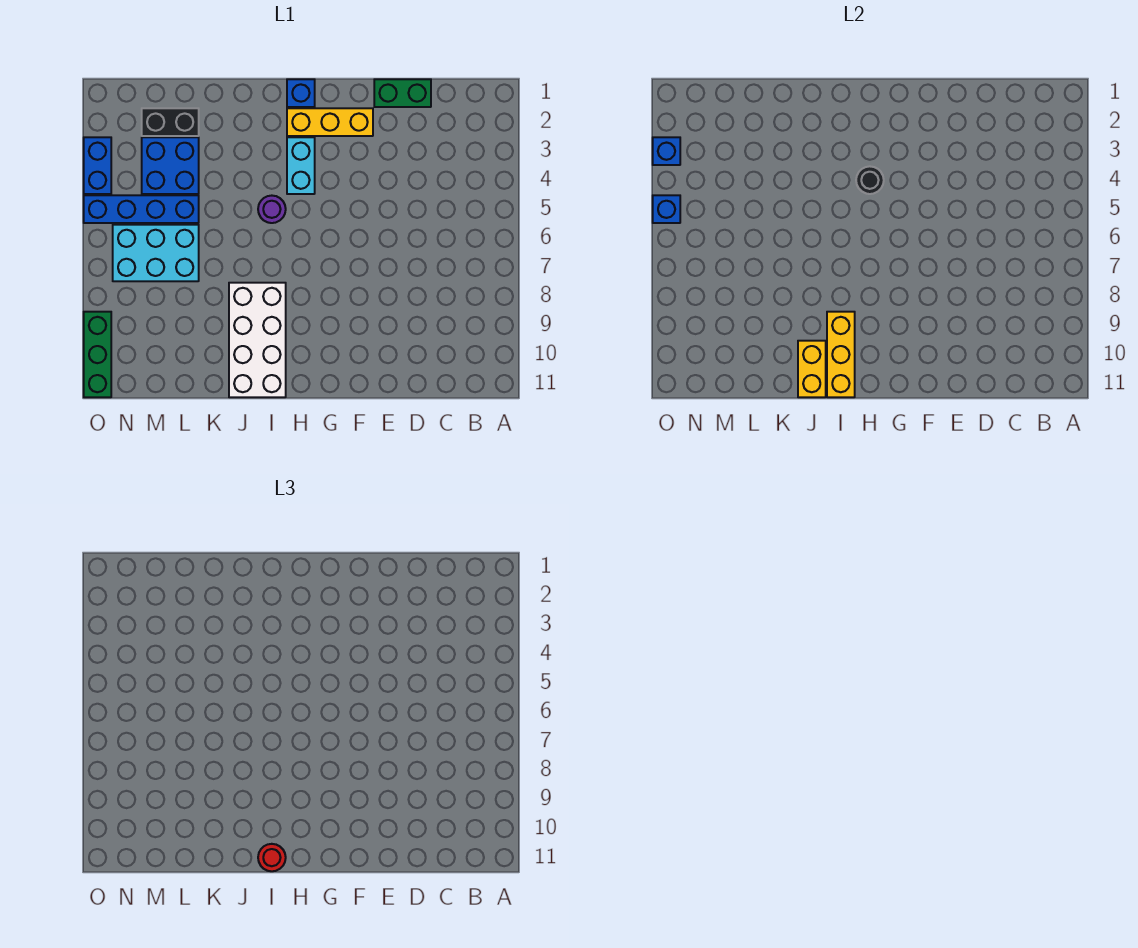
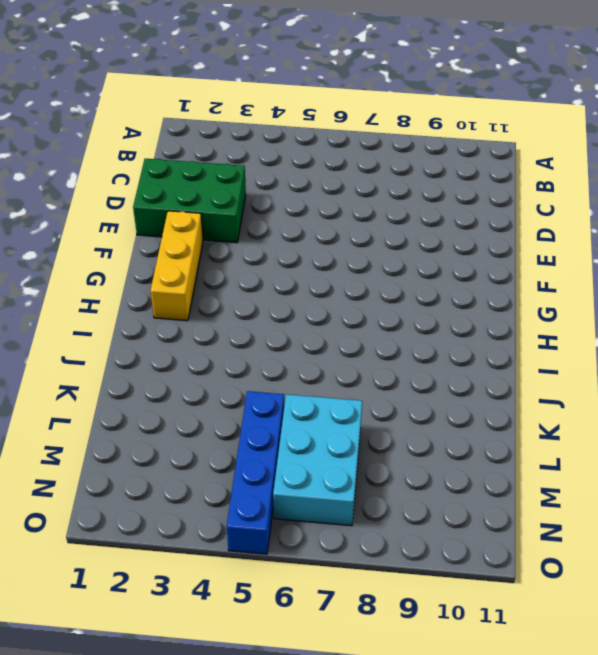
green 2x3 brick [133,159,246,243] -> green 1x2 brick [374,79,431,107]
none -> blue 1x1 brick [287,79,315,107]
none -> cyan 1x2 brick [287,137,315,194]
none -> purple 1x1 round brick [258,196,286,223]

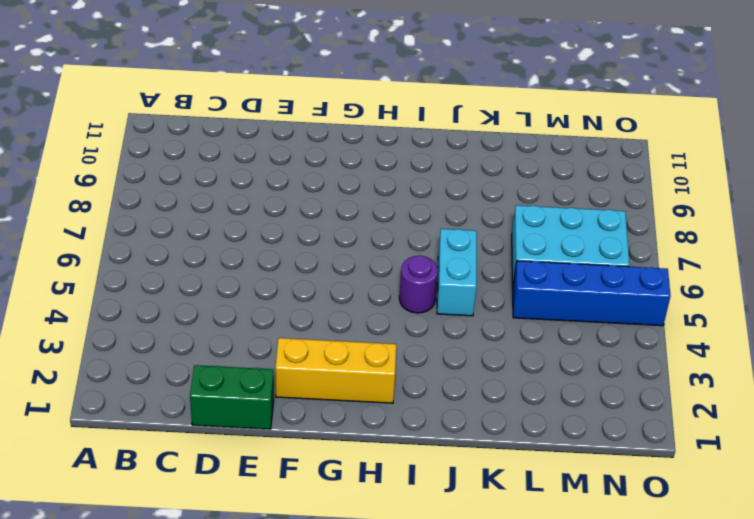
cyan 1x2 brick [437,229,477,316] -> cyan 1x2 brick moved to [287,137,315,194]
none -> blue 1x1 brick [287,79,315,107]
none -> white 2x4 brick [229,283,286,397]
none -> black 1x2 brick [142,108,199,136]

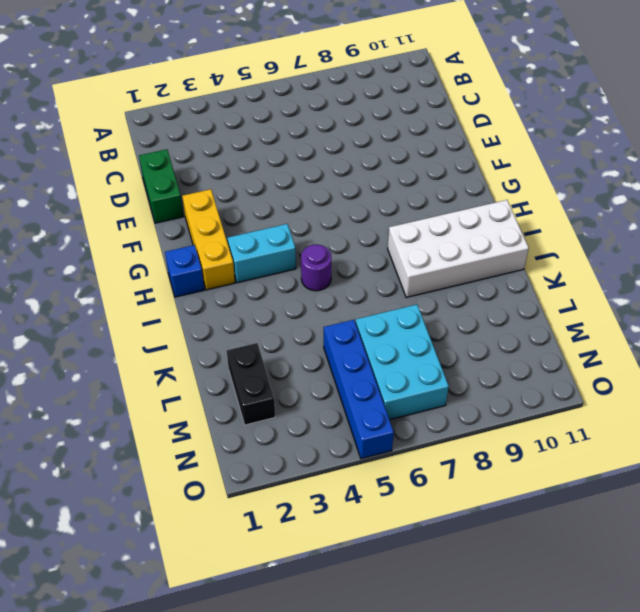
none -> blue 2x2 brick [142,137,199,194]
none -> blue 1x2 brick [84,137,111,194]
none -> green 1x3 brick [84,312,111,397]

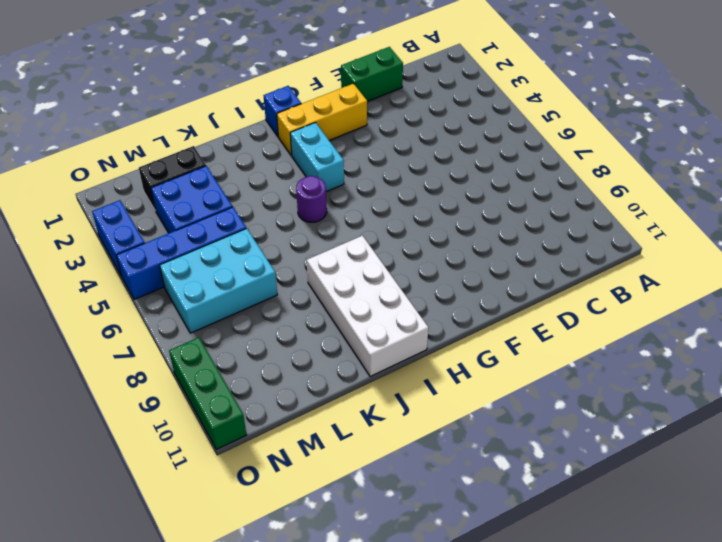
none -> black 1x1 round brick [856,166,884,194]
none -> yellow 1x3 brick [827,312,855,397]
none -> yellow 1x2 brick [798,341,826,397]

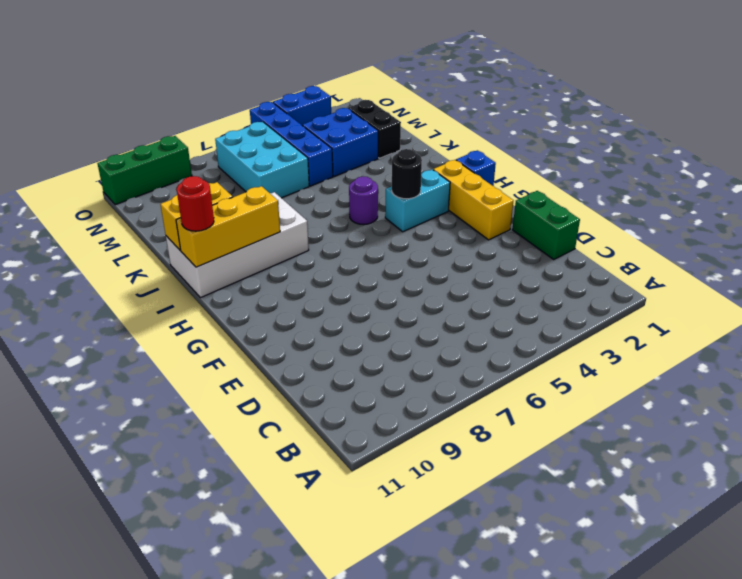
none -> blue 1x1 brick [653,137,680,165]
none -> blue 1x1 brick [653,195,680,223]

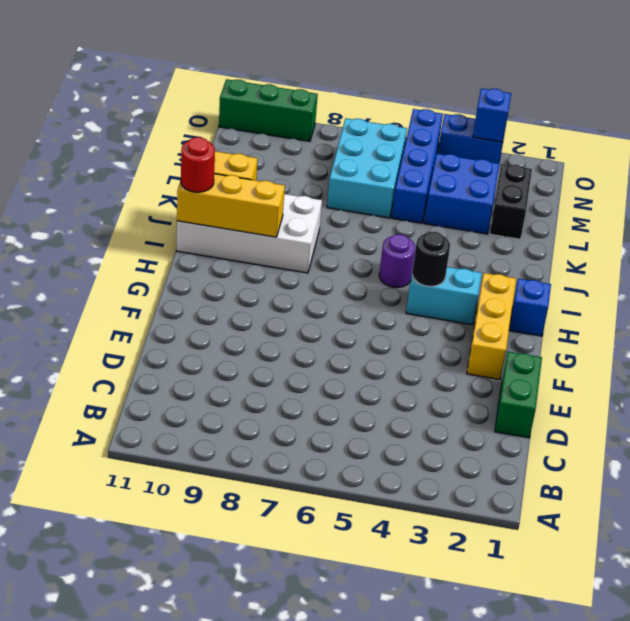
none -> blue 1x1 brick [653,195,680,223]

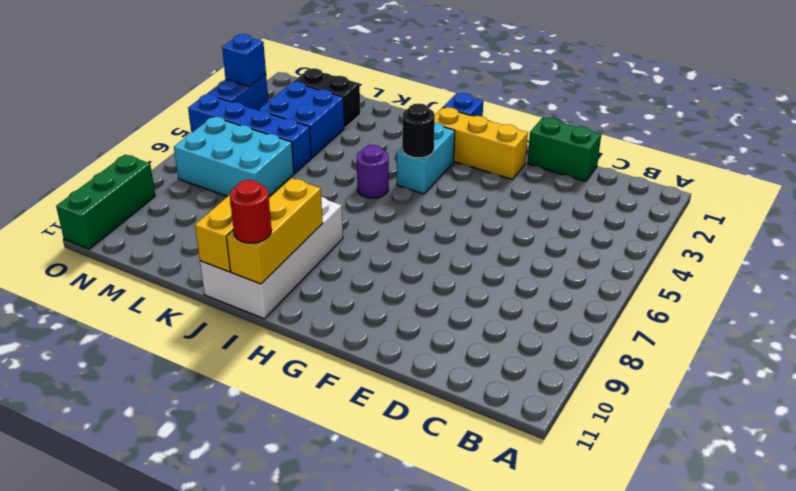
none -> blue 1x1 brick [653,195,680,223]

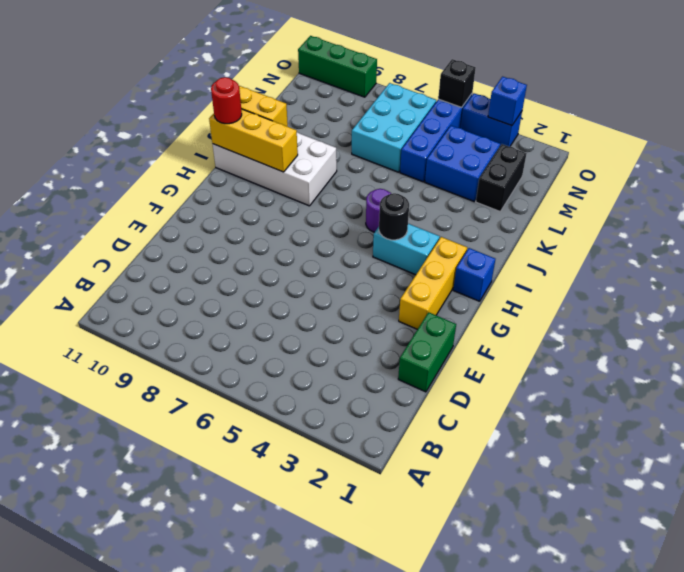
black 1x1 brick [438,59,476,107] -> blue 1x1 brick [653,195,680,223]

